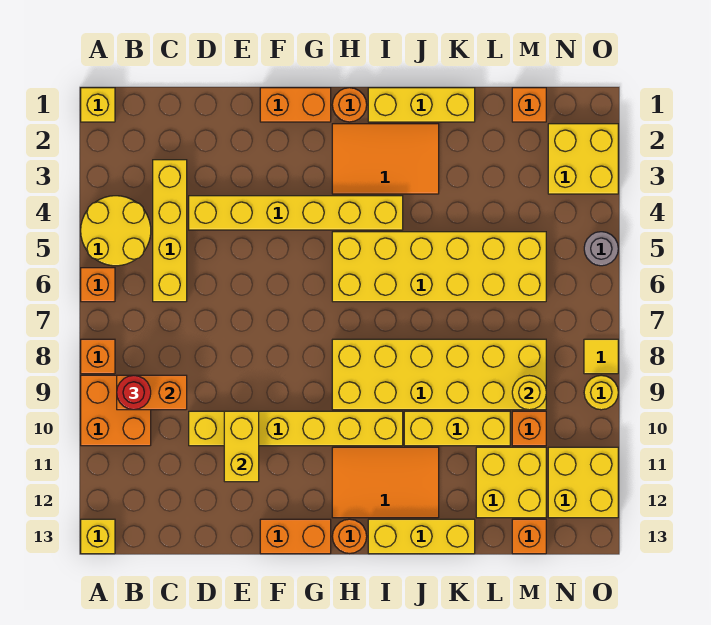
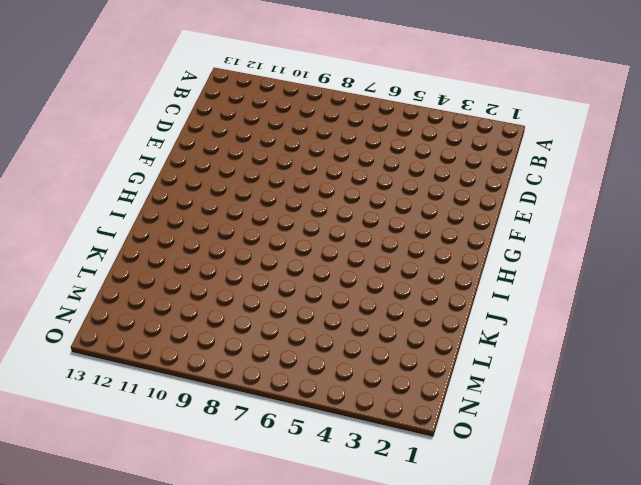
none -> yellow 1x1 brick [81,88,115,122]
none -> yellow 2x2 round brick [81,196,151,266]
none -> orange 1x1 brick [81,268,115,302]
none -> orange 1x1 brick [81,339,115,374]

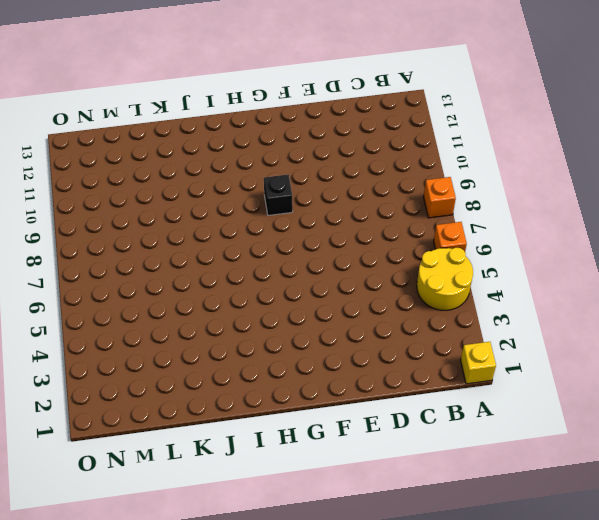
black 1x1 brick [264,174,293,215] -> none
none -> orange 2x2 brick [81,375,151,446]
none -> yellow 1x1 brick [81,519,115,554]
none -> yellow 1x4 brick [153,160,187,302]
none -> yellow 1x6 brick [189,196,403,230]

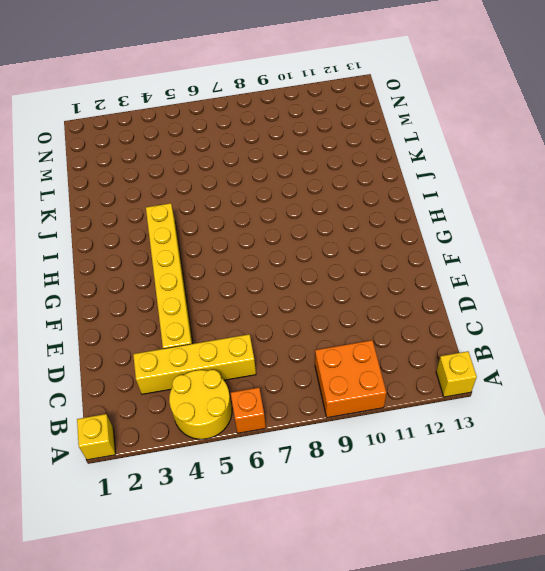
none -> orange 1x1 brick [81,339,115,374]
none -> yellow 1x6 brick [189,411,403,446]
none -> orange 1x2 brick [260,88,331,122]
none -> orange 1x2 brick [260,519,331,554]

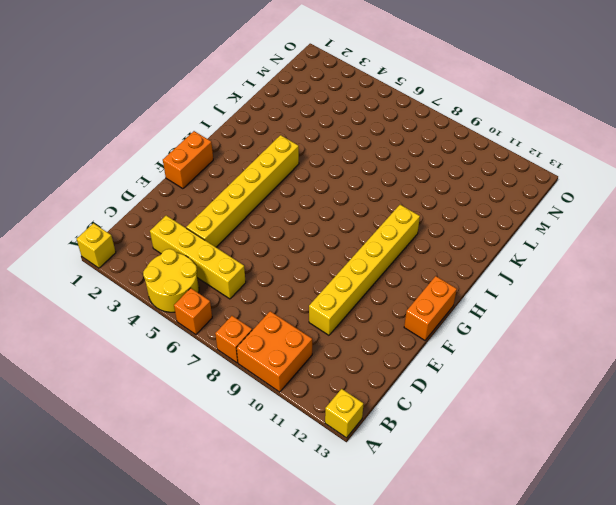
none -> orange 1x1 round brick [332,88,367,122]
none -> orange 2x3 tile [332,124,439,194]
none -> yellow 2x6 brick [332,232,546,302]
none -> yellow 2x6 brick [332,339,546,410]

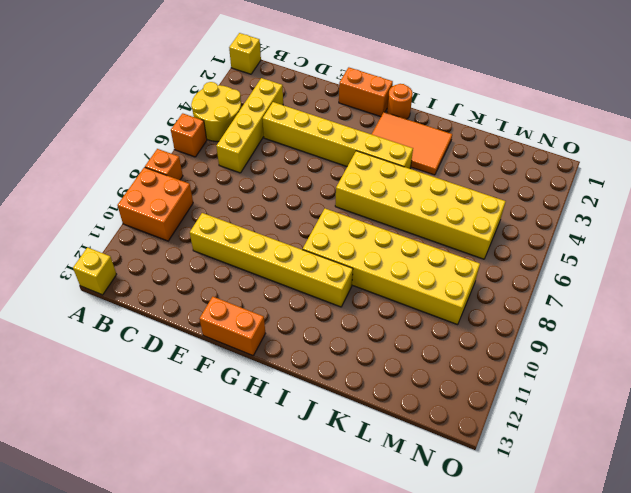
none -> orange 2x3 tile [332,447,439,518]
none -> orange 1x1 round brick [332,519,367,553]
none -> yellow 1x3 brick [368,88,475,122]
none -> yellow 1x3 brick [368,519,475,554]

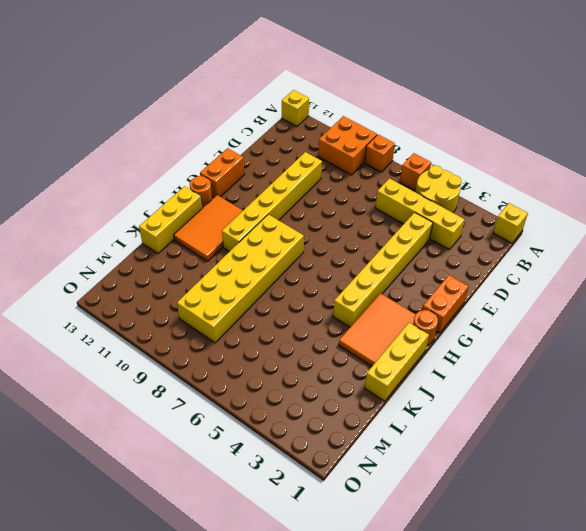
none -> yellow 2x6 brick [332,232,546,302]
none -> yellow 1x3 brick [404,411,510,446]
none -> yellow 2x2 brick [476,447,546,518]
none -> orange 1x1 brick [512,88,546,122]

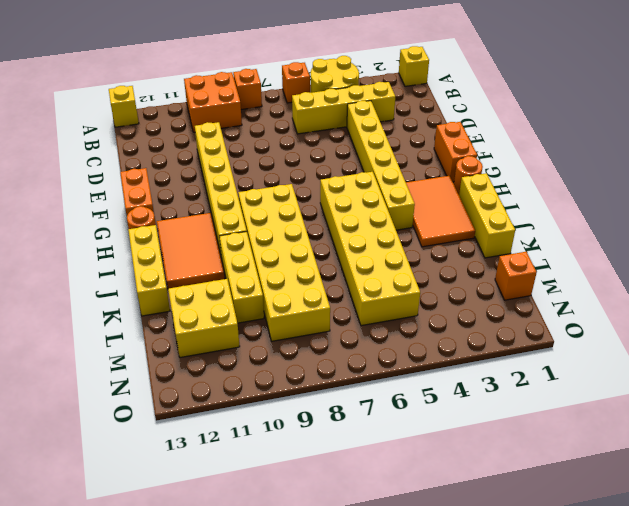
none -> orange 1x1 brick [512,411,546,446]
none -> orange 1x1 brick [512,519,546,554]
none -> yellow 2x2 brick [548,124,618,194]
none -> yellow 2x2 brick [548,447,618,518]

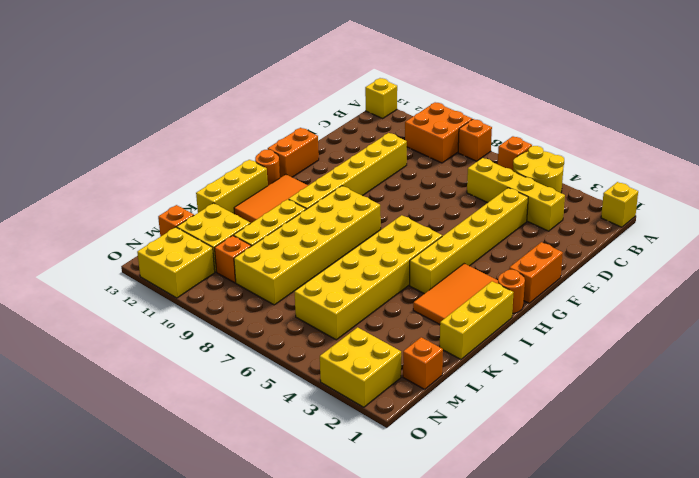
none -> grey 1x1 round brick [584,232,618,266]
none -> yellow 1x1 tile [584,339,618,374]
none -> yellow 1x1 round brick [584,375,618,410]
none -> orange 1x2 brick [117,375,187,410]

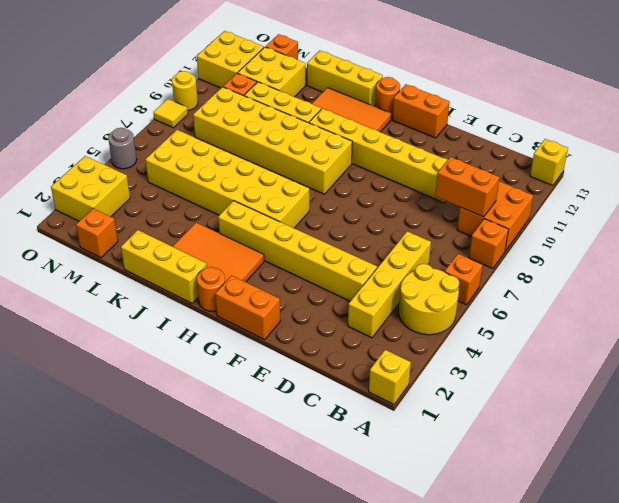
none -> yellow 1x2 brick [224,411,259,482]
none -> yellow 1x1 round brick [512,375,546,410]
none -> red 1x1 round brick [117,375,151,410]

